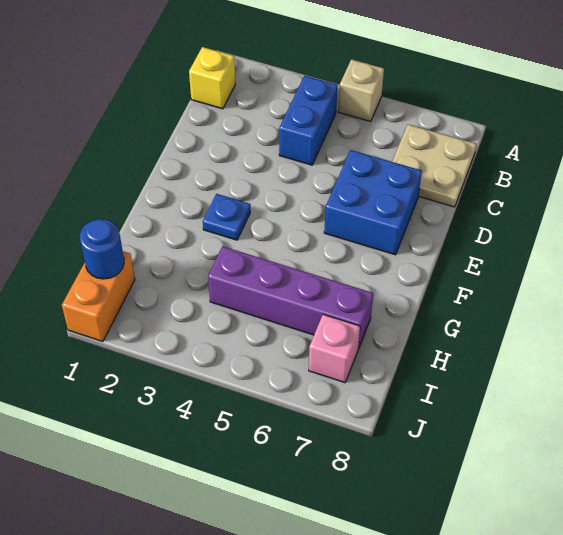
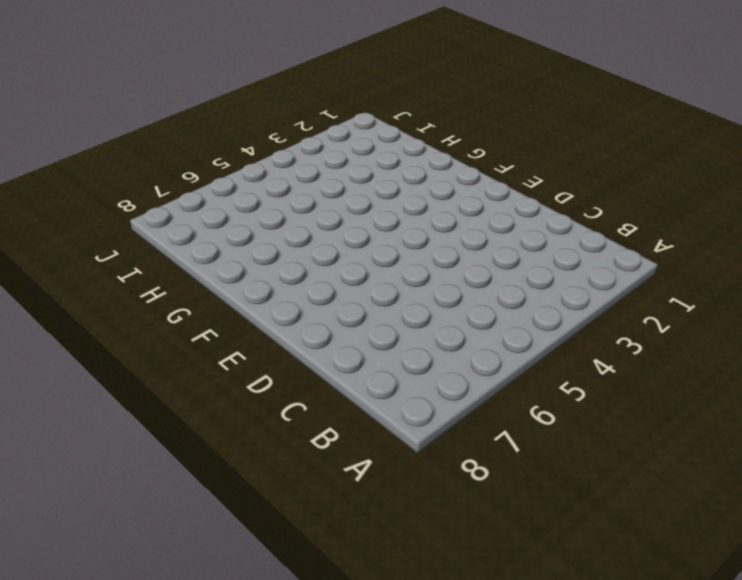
none -> tan 1x1 brick [338,59,384,122]
none -> yellow 1x1 brick [189,47,235,109]

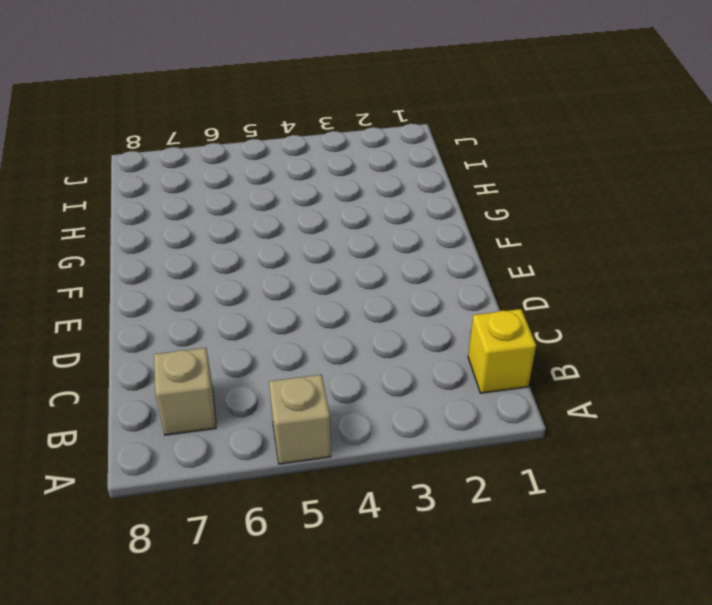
tan 1x1 brick [154,348,216,435] -> tan 2x2 plate [392,124,477,207]
none -> blue 1x2 brick [279,76,337,165]
none -> blue 2x2 brick [324,150,422,255]

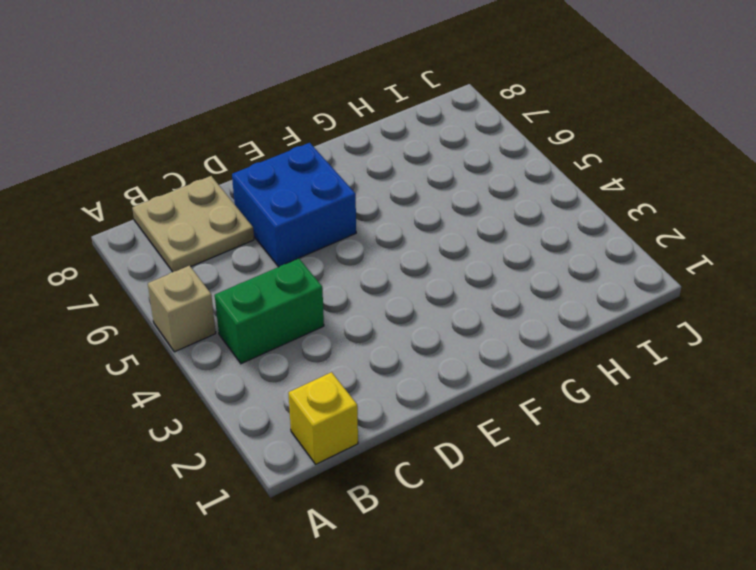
green 1x2 brick [215,258,324,364] -> blue 1x2 brick [279,76,337,165]
none -> blue 1x1 plate [203,194,250,240]
none -> purple 1x4 brick [208,246,373,349]

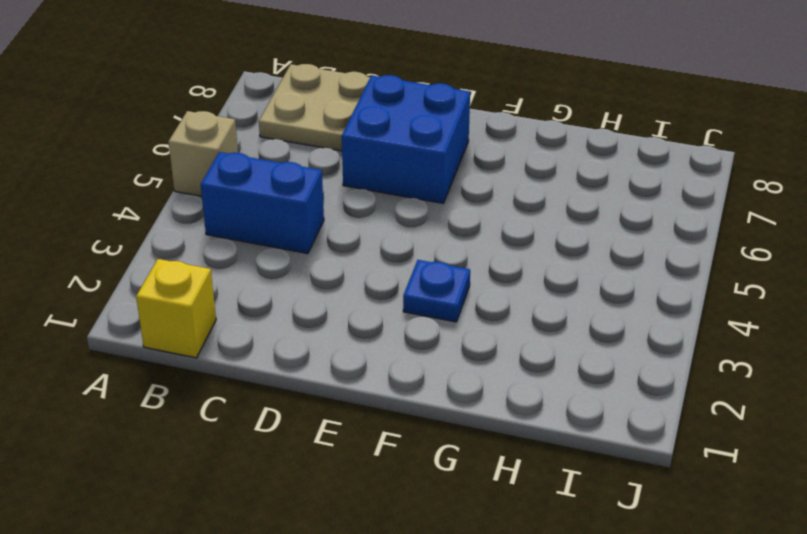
none -> purple 1x4 brick [208,246,373,349]
none -> orange 1x2 brick [62,251,135,342]

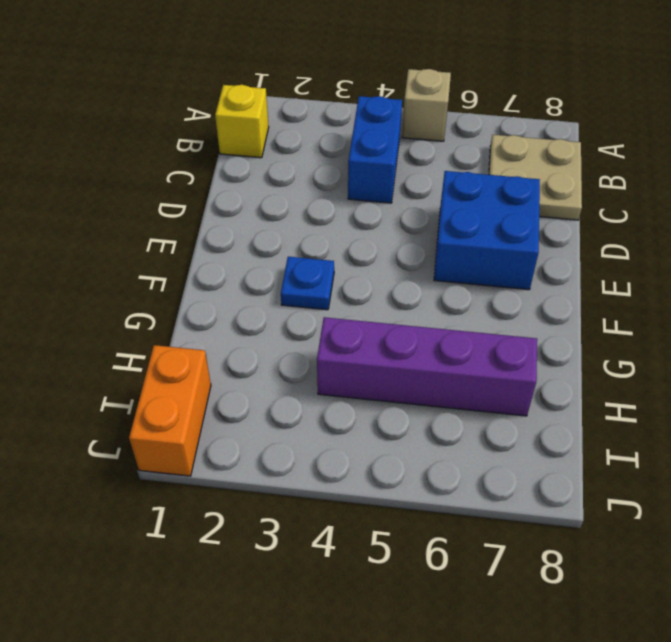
none -> pink 1x1 brick [309,314,360,383]
none -> blue 1x1 round brick [80,219,124,279]

